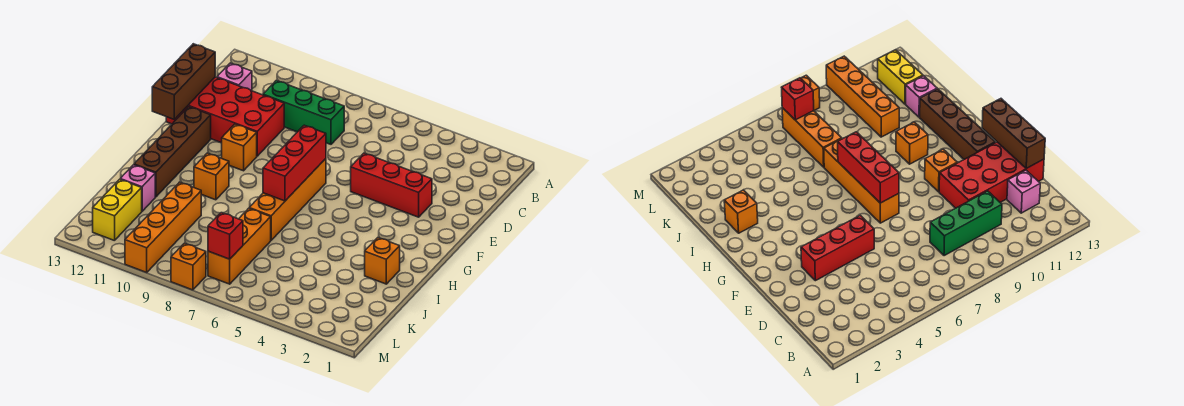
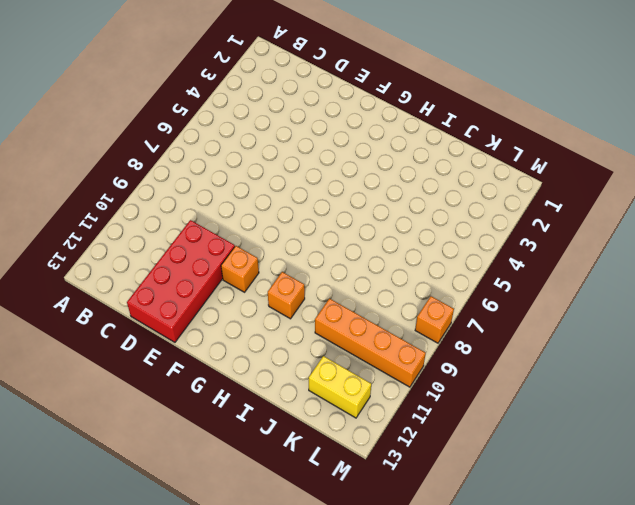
none -> green 1x3 brick [263,80,344,144]
none -> pink 1x1 brick [217,63,252,91]
none -> red 1x3 brick [351,153,432,217]

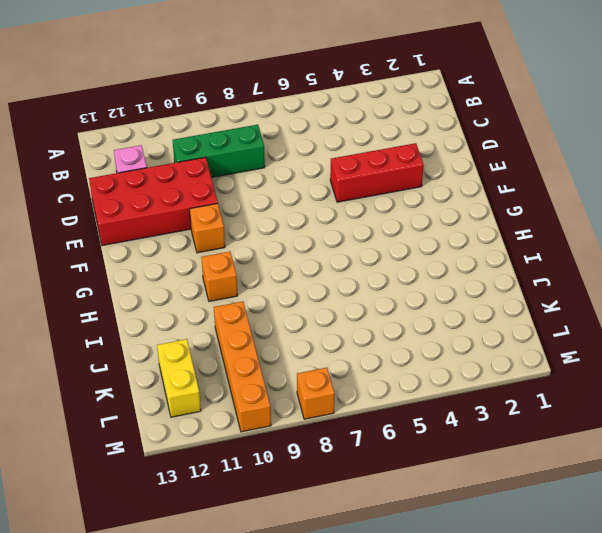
none -> orange 1x4 brick [249,159,326,240]
none -> brown 1x4 brick [134,107,211,197]
none -> orange 1x1 brick [365,238,400,284]

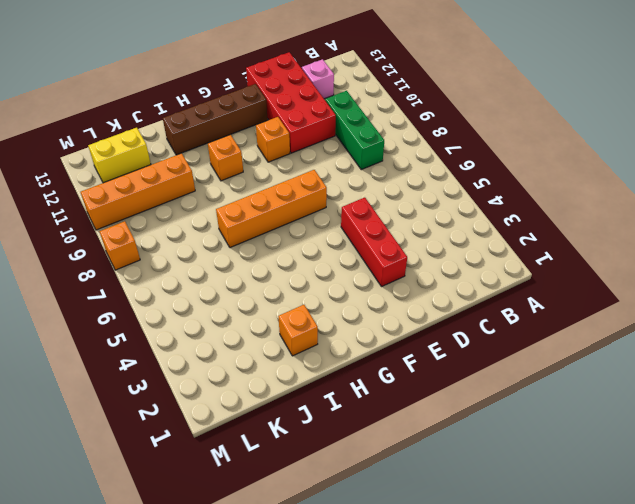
none -> orange 1x3 brick [208,208,271,284]
none -> pink 1x1 brick [120,165,155,211]
none -> brown 1x3 brick [152,44,215,119]

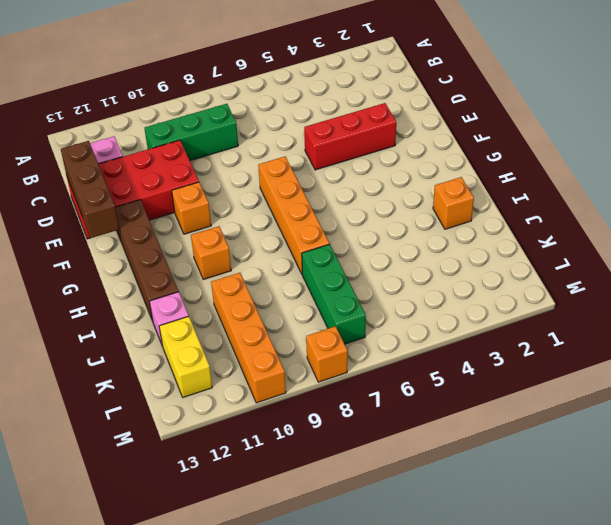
green 1x3 brick [302,244,366,344] -> orange 1x3 brick [208,208,271,284]
none -> red 1x3 brick [263,125,326,201]
none -> red 1x1 brick [208,213,243,259]

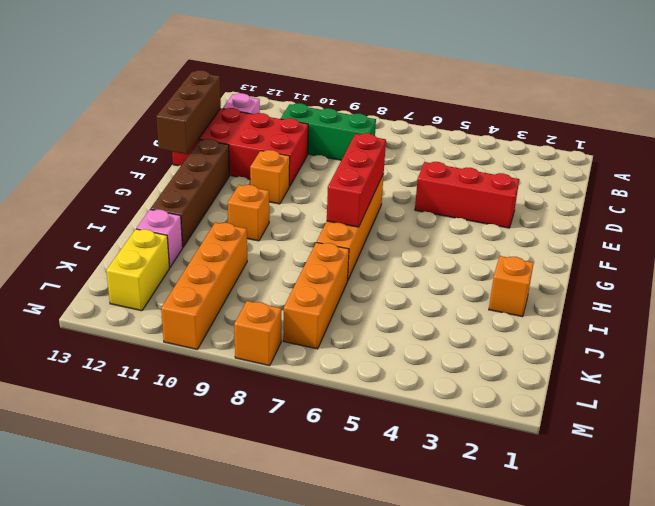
none -> red 1x1 brick [208,213,243,259]

